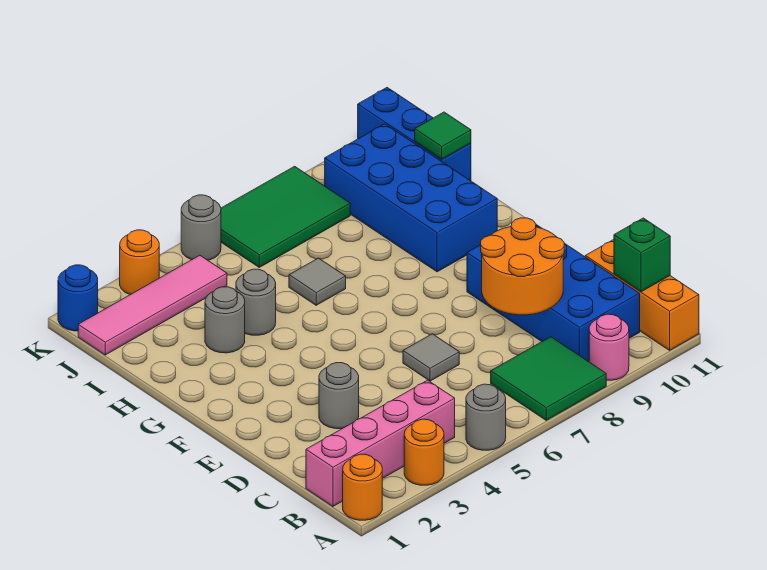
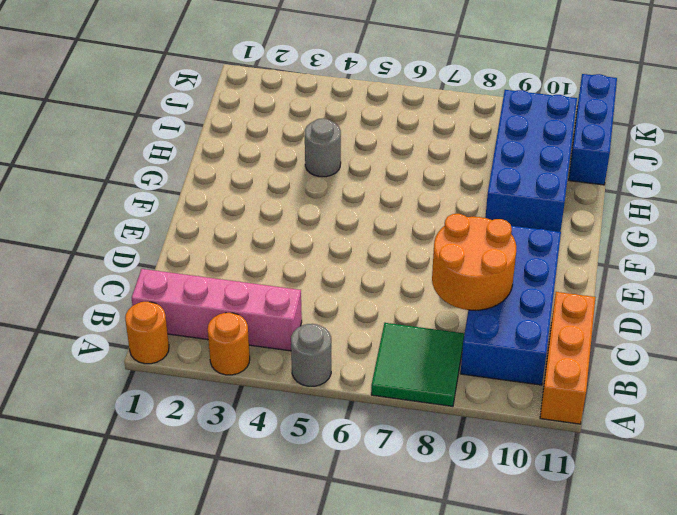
none -> pink 1x1 round brick [589,314,629,380]
none -> grey 1x1 round brick [319,363,359,429]
none -> grey 1x1 tile [403,334,459,381]

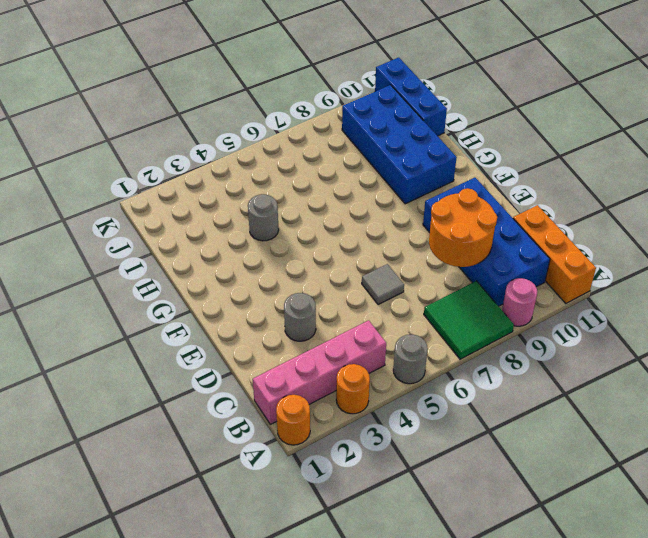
none -> grey 1x1 round brick [205,287,245,353]
none -> grey 1x1 tile [289,258,346,305]
none -> pink 1x4 tile [78,255,227,355]

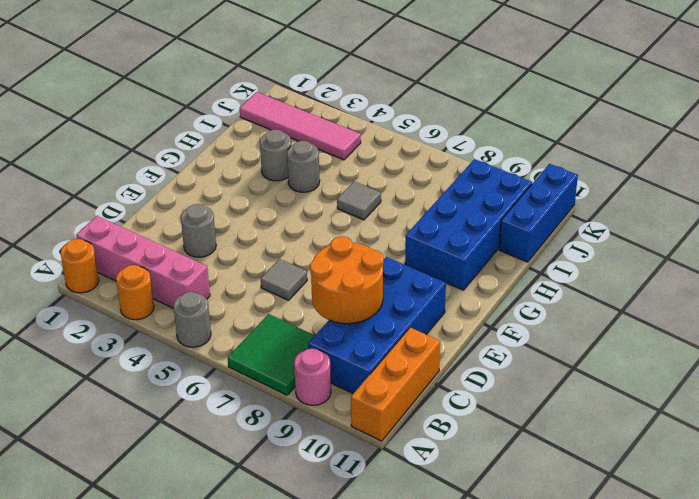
none -> green 2x3 tile [221,166,350,267]
none -> blue 1x1 round brick [58,265,98,331]
none -> orange 1x1 round brick [120,230,159,295]

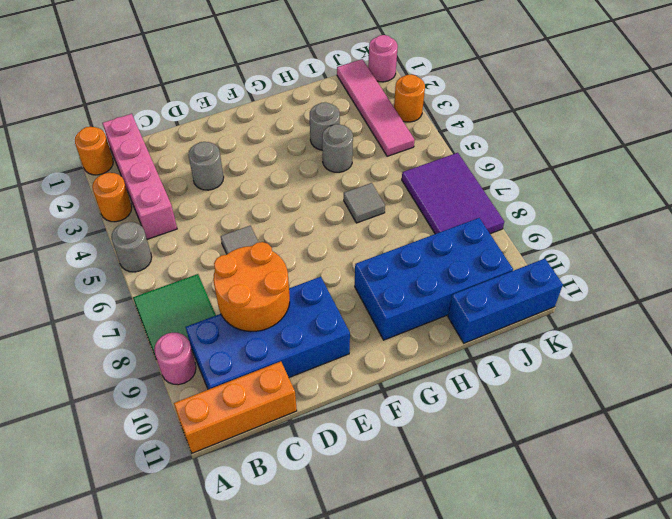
purple 2x3 tile [402,153,504,234] -> green 2x3 tile [221,166,350,267]
pink 1x1 round brick [368,35,398,82] -> blue 1x1 round brick [58,265,98,331]
none -> grey 1x1 round brick [181,195,221,260]
none -> green 1x1 brick [614,218,670,292]
none -> green 1x1 tile [415,112,471,159]

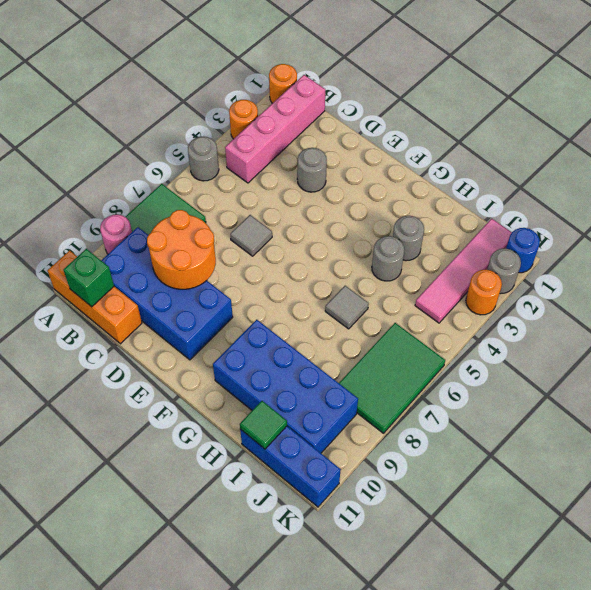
grey 1x1 round brick [487,249,521,294] -> grey 1x1 round brick moved to [181,195,221,260]

